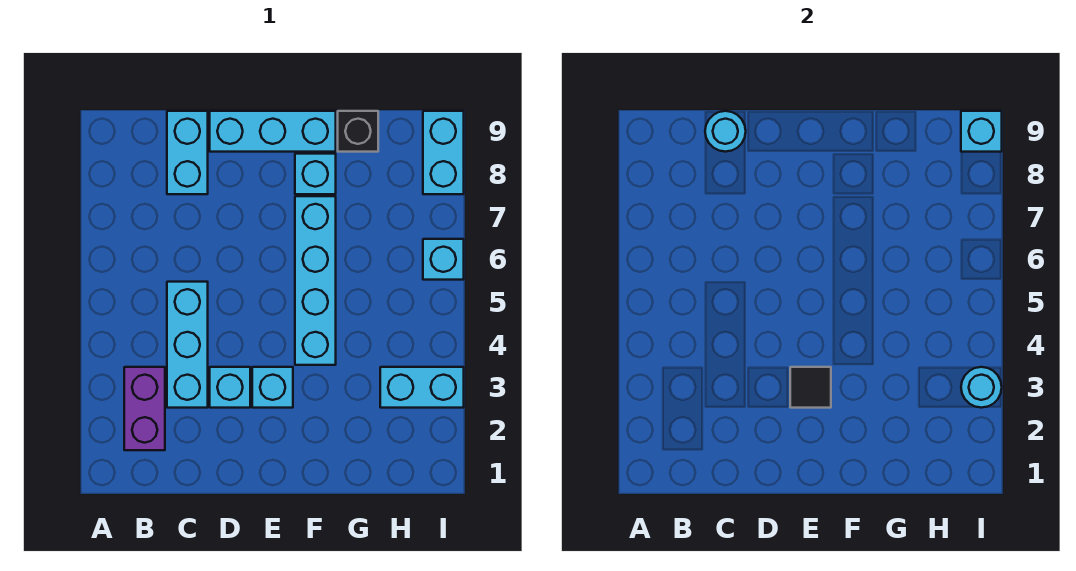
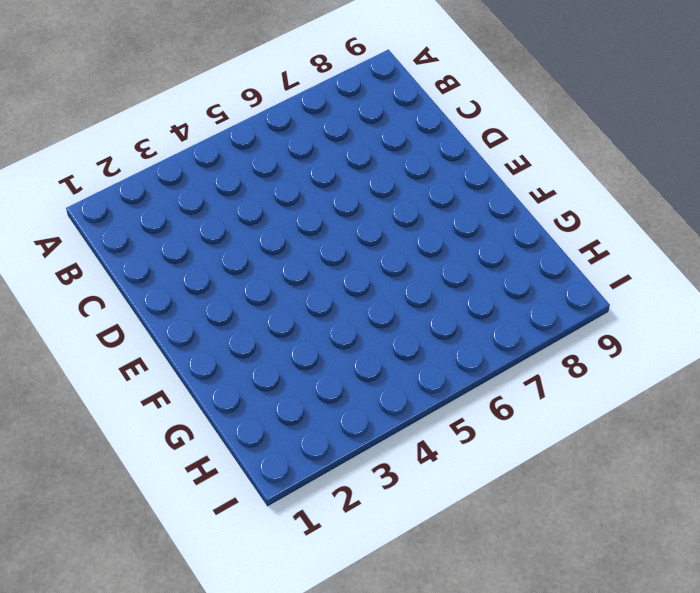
none -> purple 1x2 brick [124,367,165,450]
none -> cyan 1x3 brick [167,282,208,408]
none -> cyan 1x2 brick [167,111,208,194]

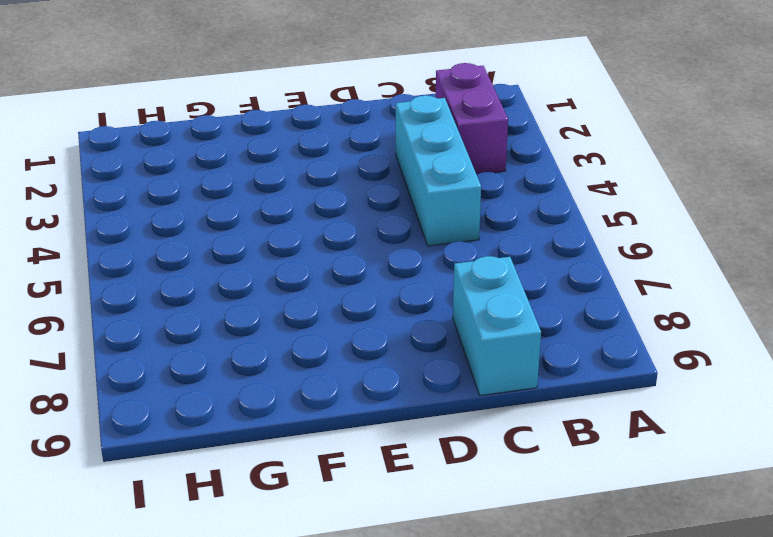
none -> cyan 1x1 brick [210,367,250,408]
none -> cyan 1x3 brick [210,111,336,152]
none -> cyan 1x1 brick [252,367,293,408]

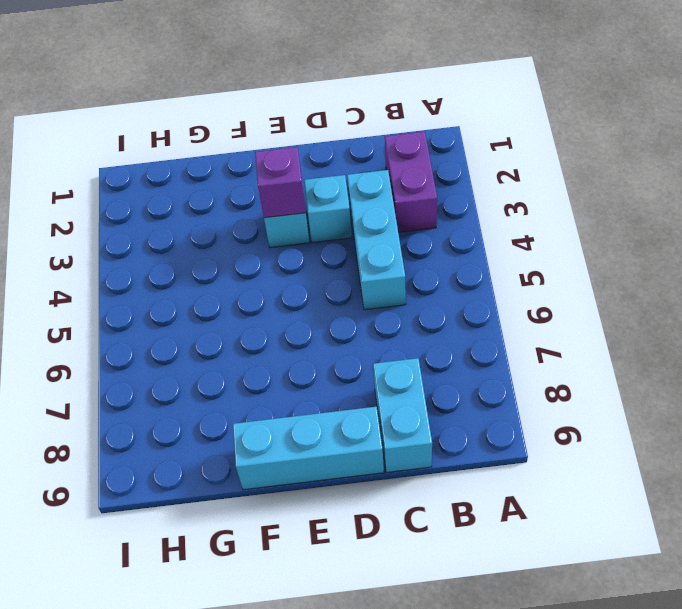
purple 1x1 brick [255,147,306,218] -> black 1x1 tile [790,367,831,408]
none -> cyan 1x4 brick [295,196,336,365]
none -> cyan 1x1 brick [295,154,336,194]
none -> black 1x1 brick [338,111,378,152]

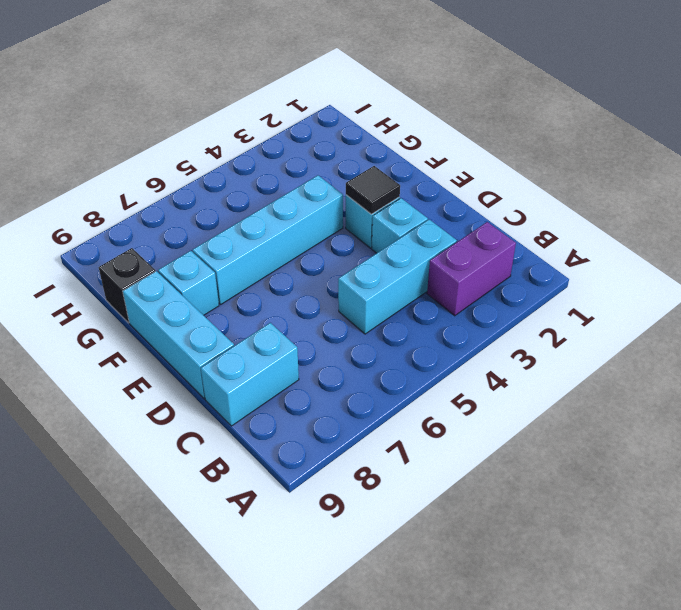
none -> cyan 1x2 brick [380,367,464,408]
none -> cyan 1x1 brick [423,239,464,280]
none -> cyan 1x2 brick [423,111,464,194]

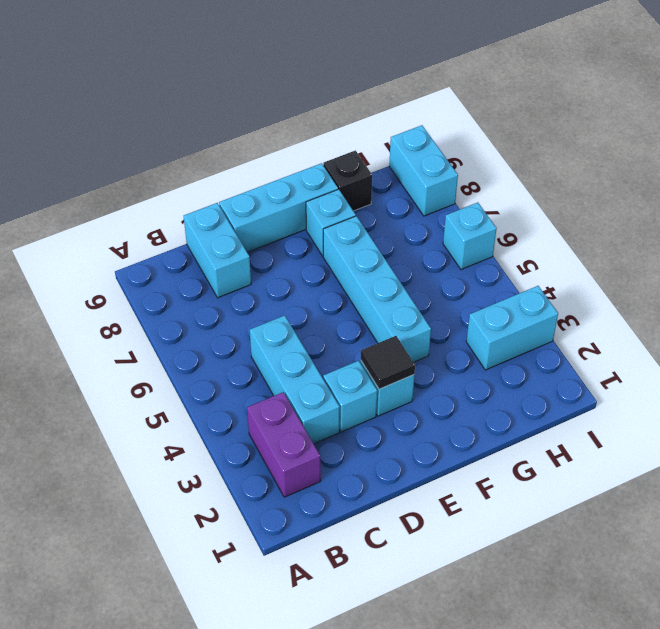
none -> cyan 1x1 round brick [705,111,746,152]
none -> cyan 1x1 round brick [961,367,1002,408]
none -> cyan 1x1 brick [961,111,1002,152]

